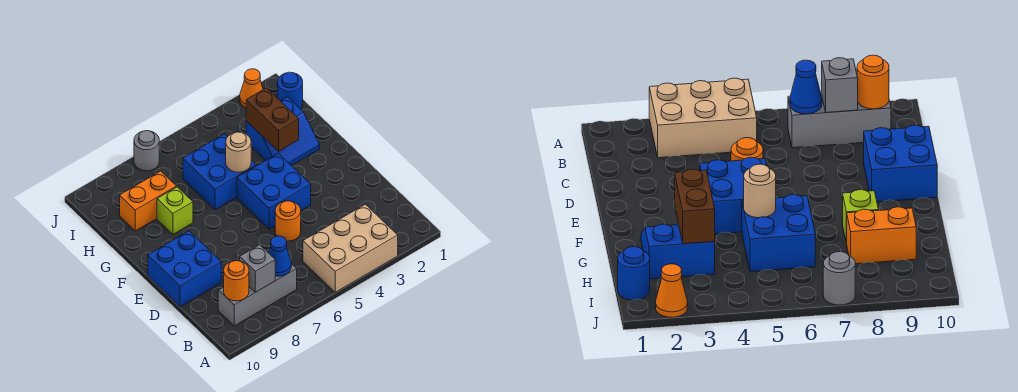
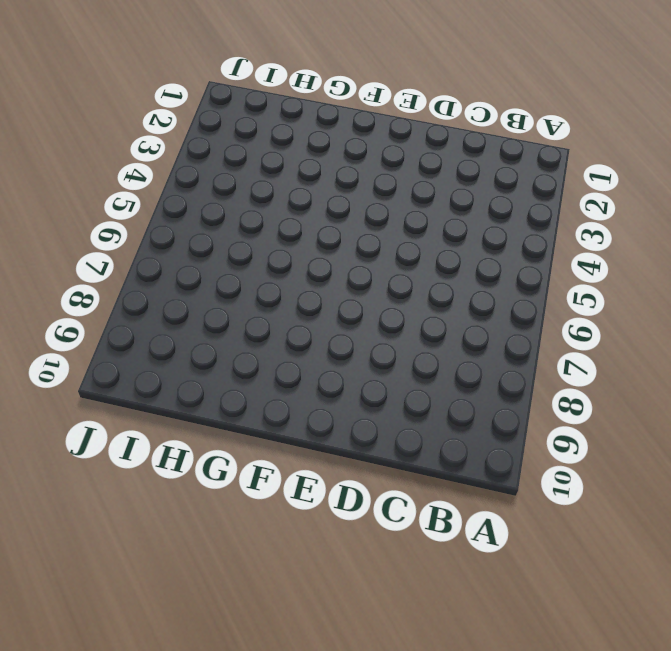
none -> tan 2x3 brick [303,204,398,292]
none -> grey 1x3 brick [218,264,297,326]
none -> orange 1x1 round brick [275,201,301,241]

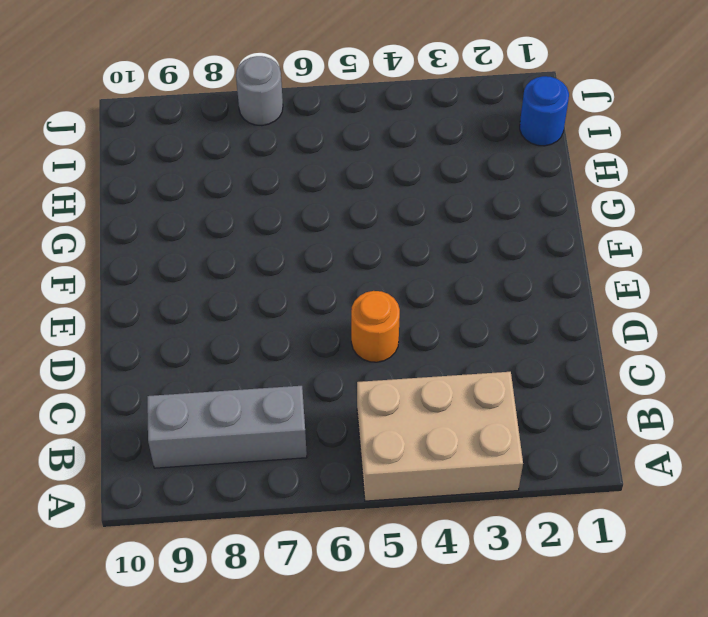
none -> blue 2x2 brick [148,231,221,307]
none -> blue 2x2 brick [237,153,311,229]
none -> blue 2x2 slope [246,97,320,165]

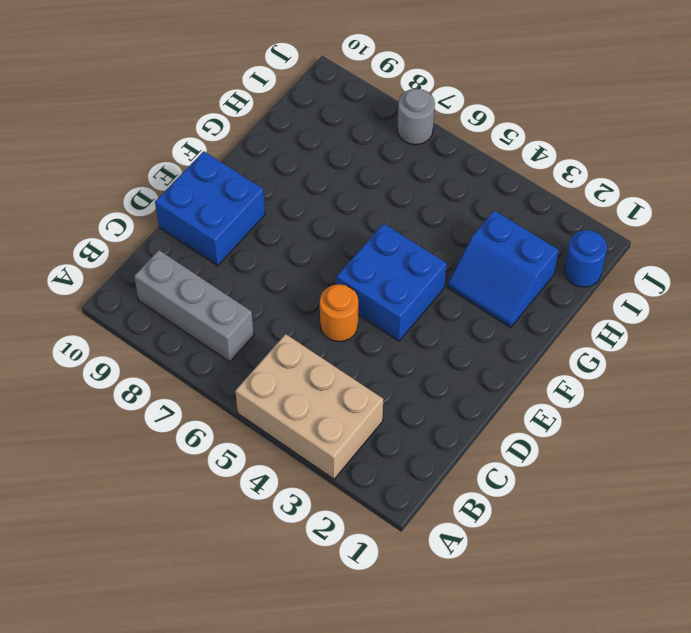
none -> blue 2x2 brick [183,134,256,210]
none -> lime 1x1 brick [157,187,193,234]
none -> orange 1x2 brick [120,171,176,231]

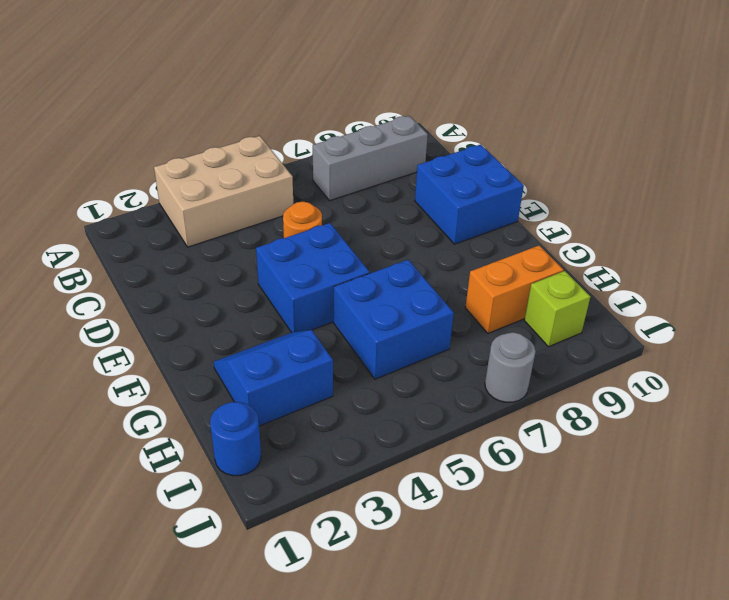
lime 1x1 brick [524,271,590,347] -> lime 1x1 brick moved to [157,187,193,234]
none -> orange 1x1 cone [240,69,263,108]
none -> blue 1x1 cone [269,236,291,276]
none -> grey 1x1 brick [240,245,275,292]

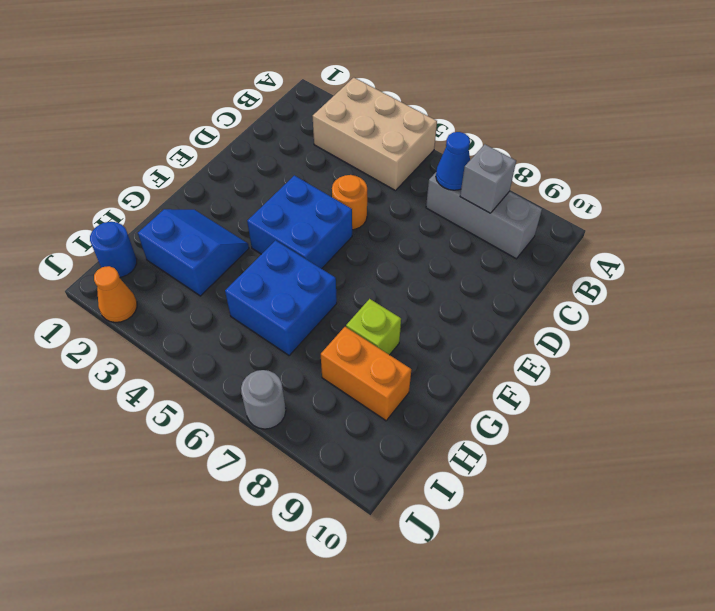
none -> blue 2x2 brick [148,231,221,307]
none -> orange 1x1 round brick [224,261,249,301]
none -> brown 1x2 brick [246,88,299,151]

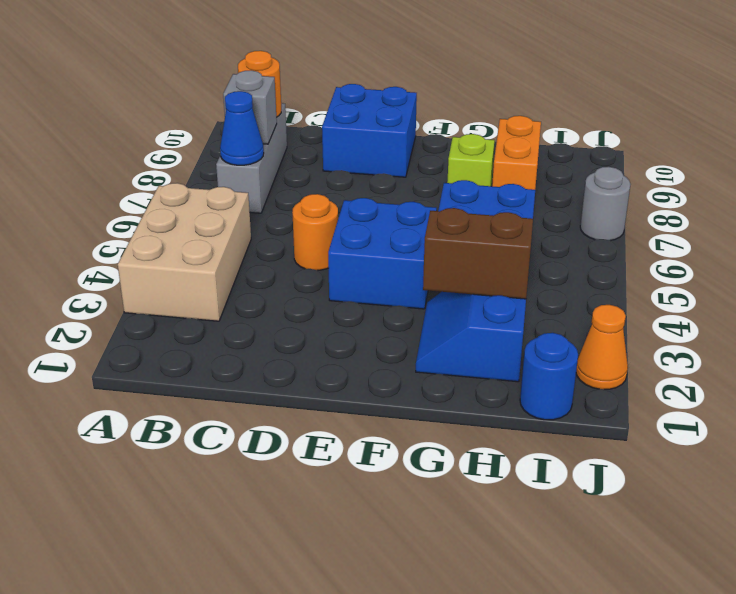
none -> tan 1x1 round brick [226,132,251,172]

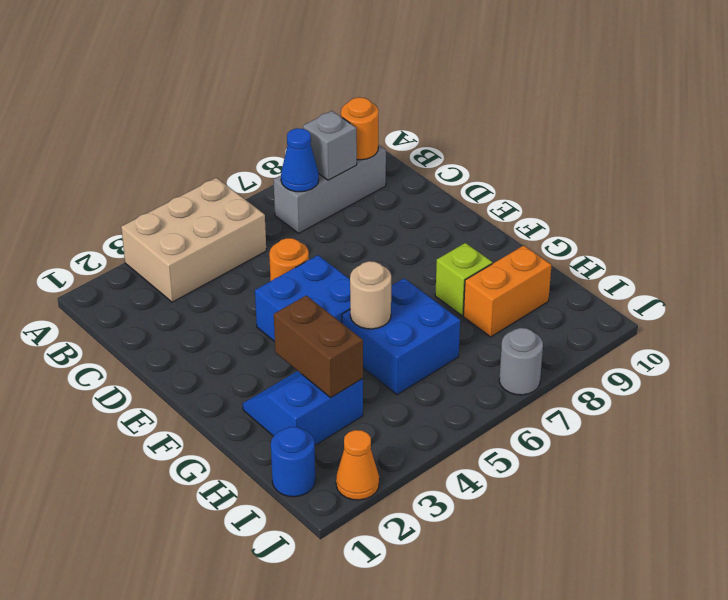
none -> blue 2x2 brick [148,231,221,307]

